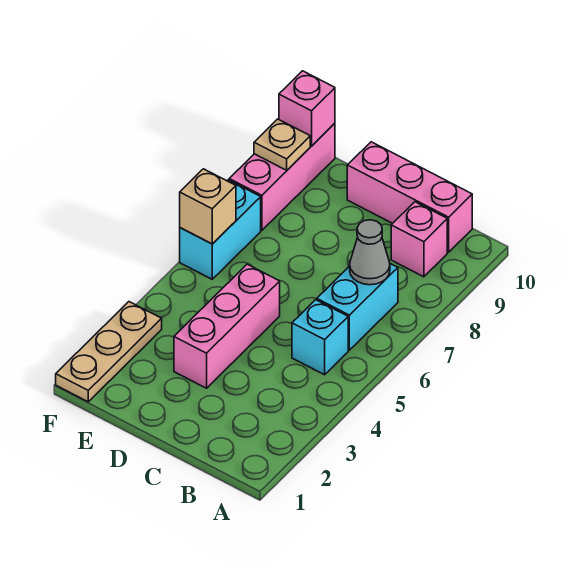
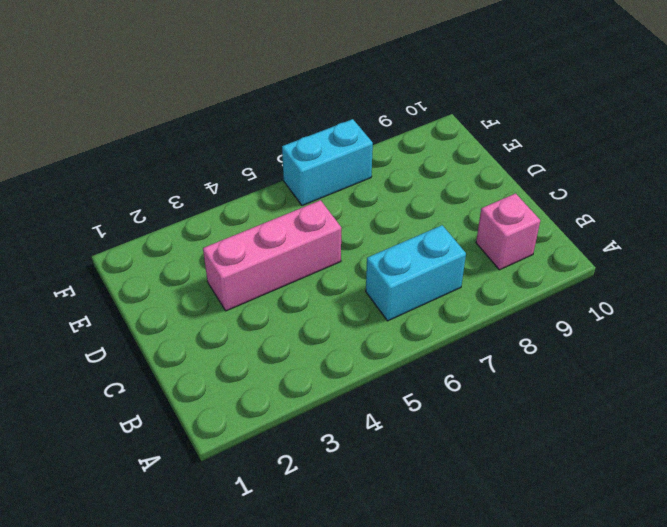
none -> cyan 1x1 brick [292,300,348,375]
none -> pink 1x3 brick [347,142,472,252]
none -> tan 1x3 plate [56,302,162,402]

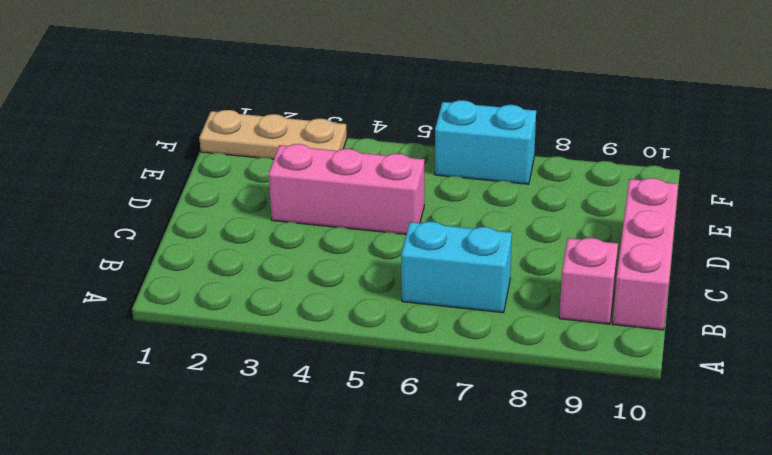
none -> cyan 1x1 brick [292,300,348,375]
none -> pink 1x3 brick [229,123,335,230]
none -> grey 1x1 cone [350,220,390,285]

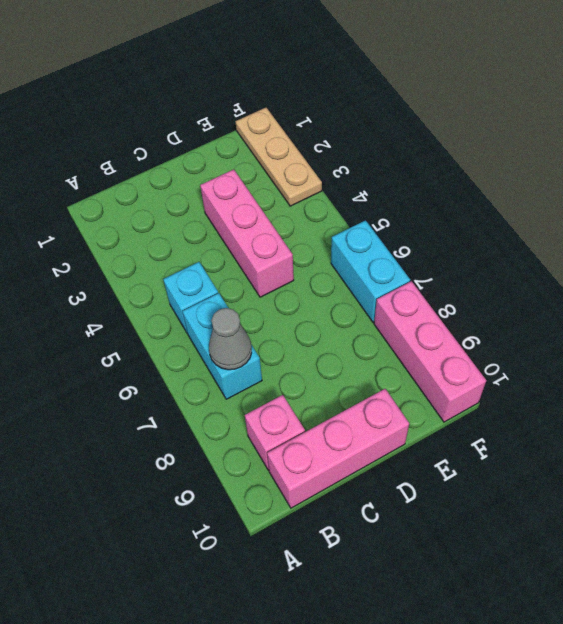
none -> tan 1x1 brick [180,169,236,244]
none -> tan 1x1 plate [254,119,310,170]
none -> pink 1x1 brick [279,71,335,146]

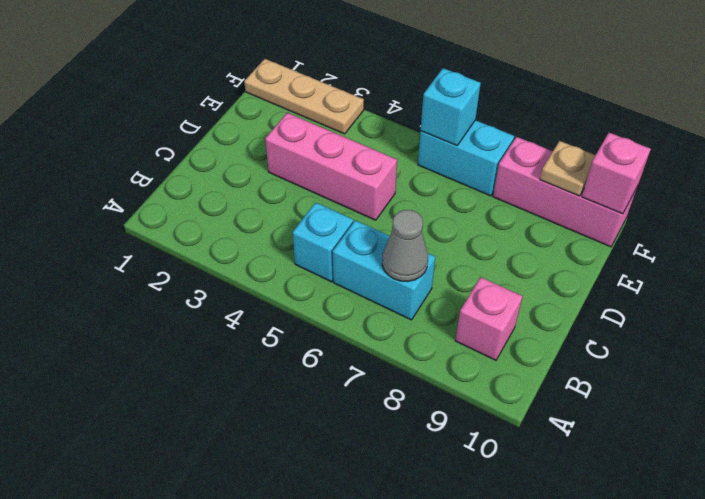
cyan 1x1 brick [421,68,481,145] -> tan 1x1 brick [180,169,236,244]
none -> pink 1x3 brick [347,142,472,252]

